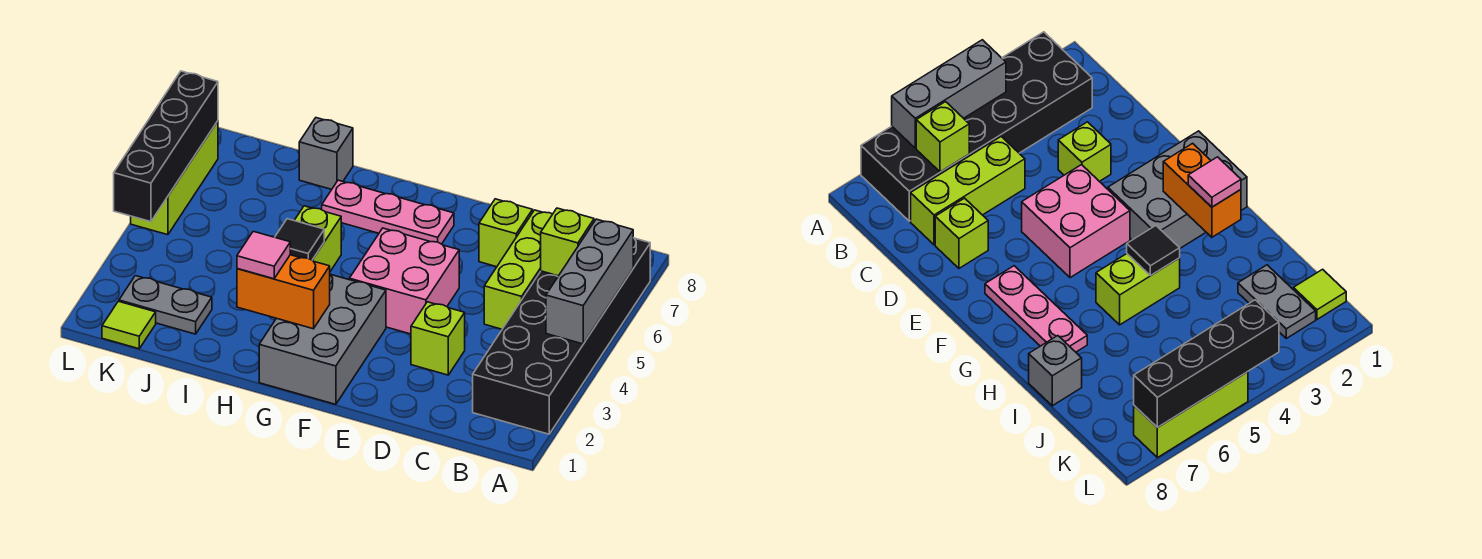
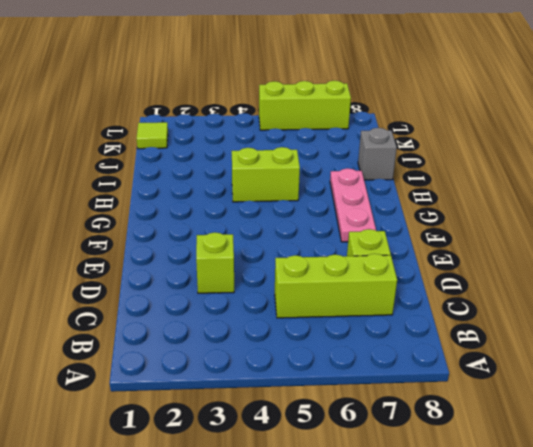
none -> black 2x6 brick [473,238,650,434]
none -> pink 2x2 brick [349,228,459,334]
none -> grey 2x3 brick [259,274,386,404]

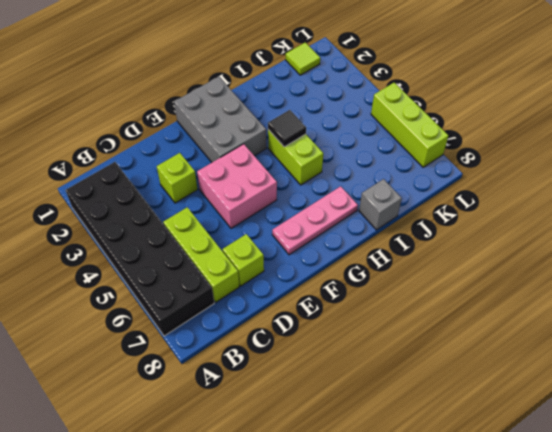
none -> grey 1x2 plate [119,276,212,334]
none -> grey 1x3 brick [546,219,633,344]
none -> lime 1x1 brick [541,208,594,276]

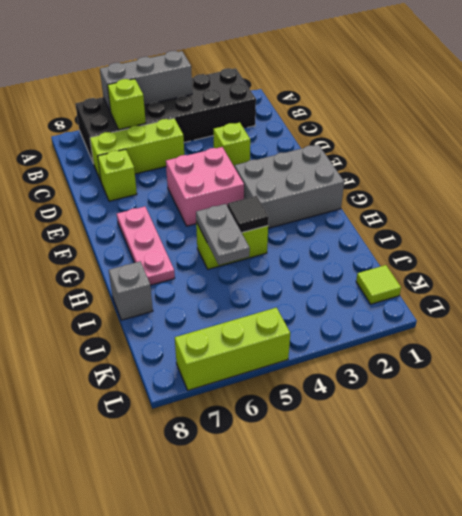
grey 1x2 plate [196,204,250,265] -> grey 1x2 plate moved to [119,276,212,334]
none -> orange 1x2 brick [237,255,330,329]
none -> black 1x4 brick [114,71,218,222]
none -> pink 1x1 tile [237,231,290,279]

